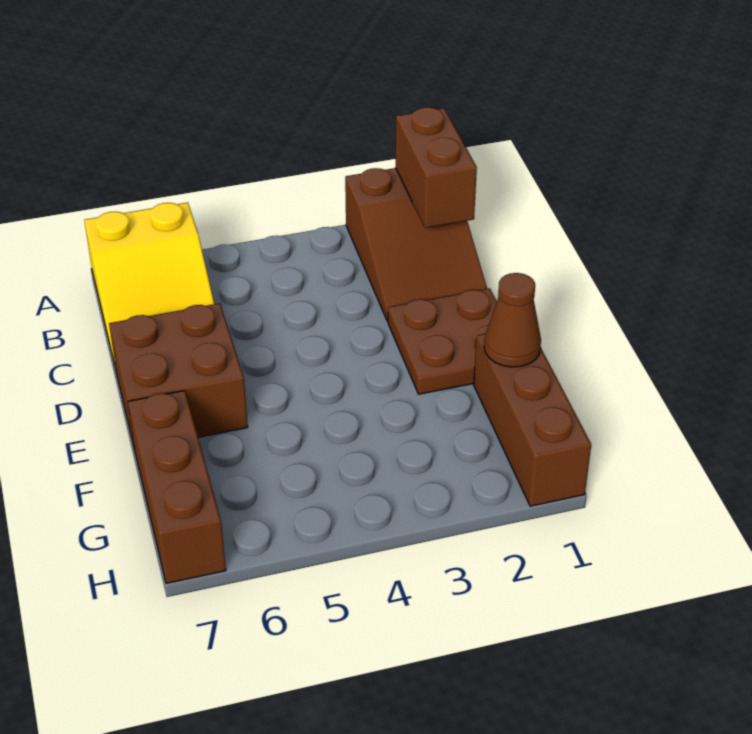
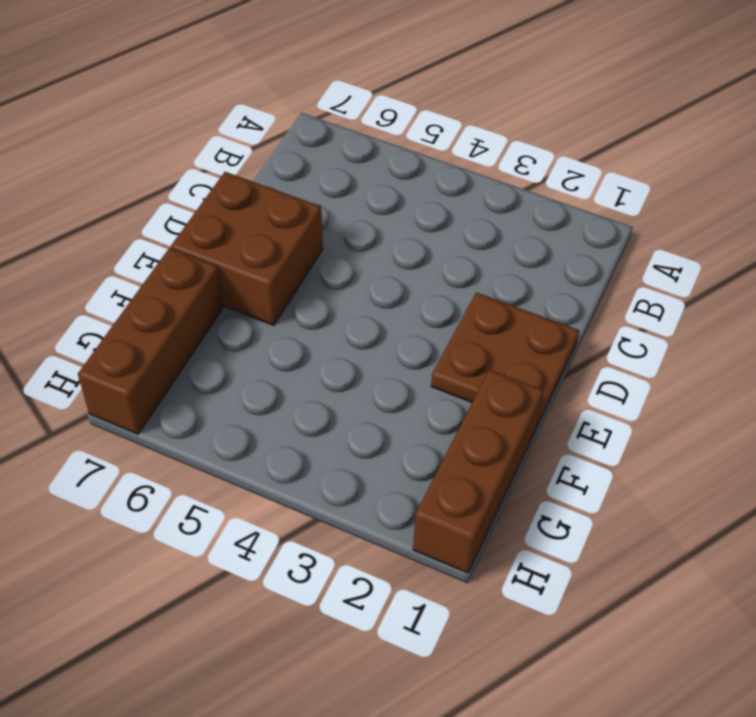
none -> brown 2x3 slope [345,168,487,321]
none -> yellow 2x3 slope [84,202,214,369]

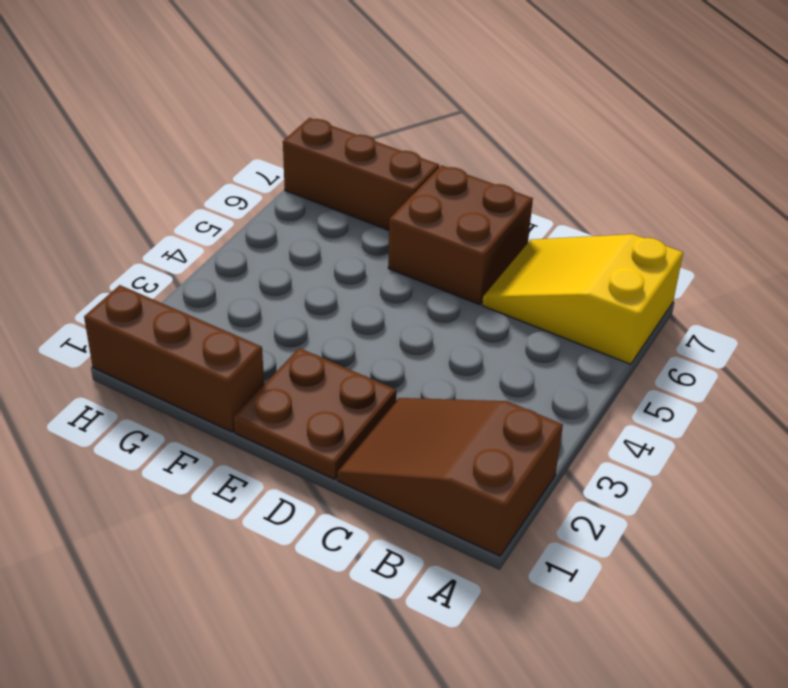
none -> brown 1x2 brick [395,107,477,228]
none -> brown 1x1 cone [484,273,541,367]

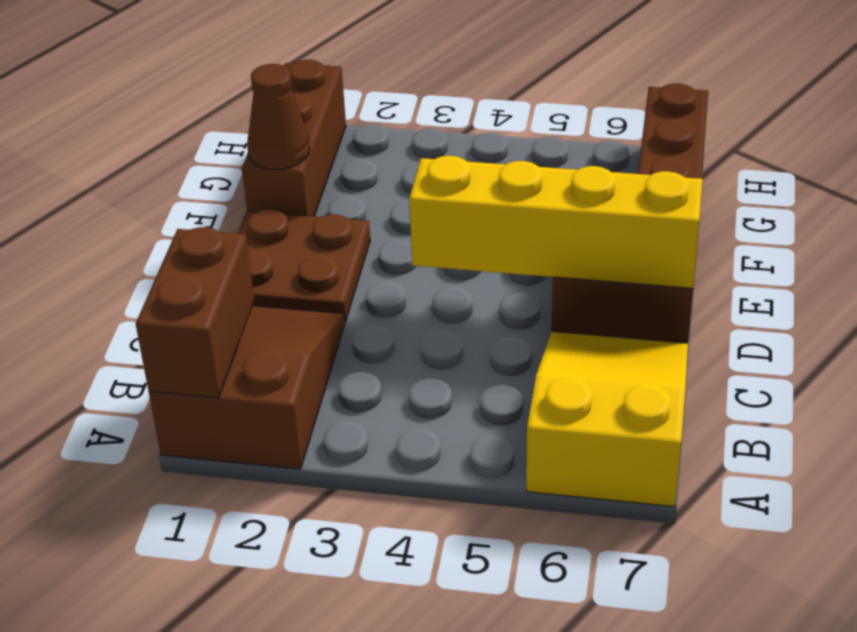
yellow 1x4 brick [409,156,703,288] -> none

